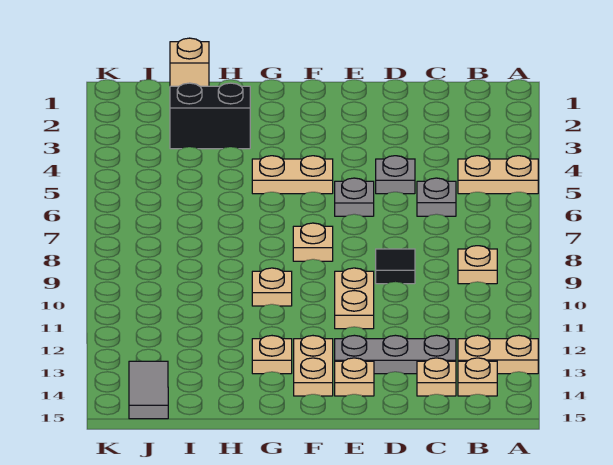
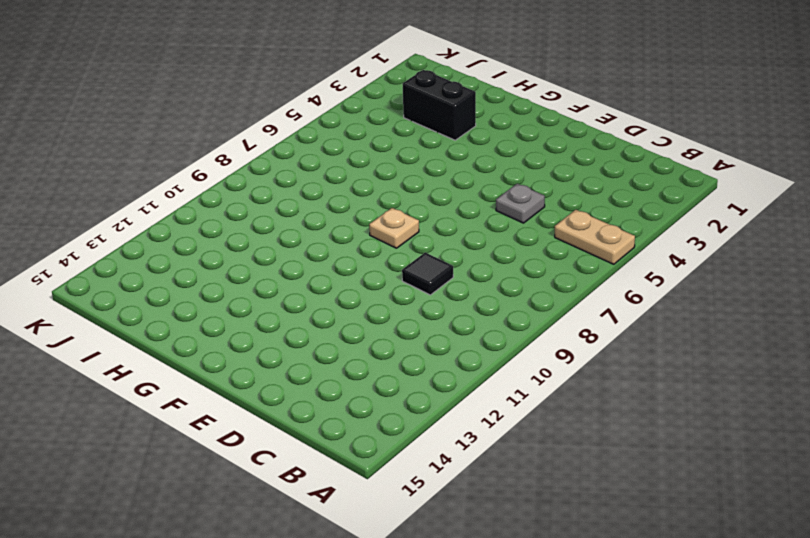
none -> tan 1x2 plate [458,335,538,374]
none -> tan 1x1 plate [458,246,497,284]
none -> tan 1x1 plate [458,358,497,396]

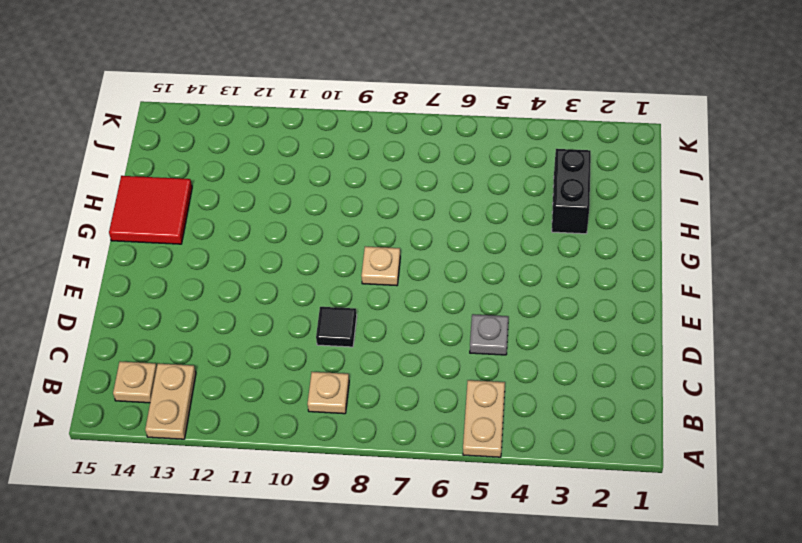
red 2x2 tile [109,176,192,244] -> none
none -> grey 1x1 plate [417,178,456,216]
none -> grey 1x3 plate [335,335,456,374]
none -> tan 1x1 plate [417,358,456,396]

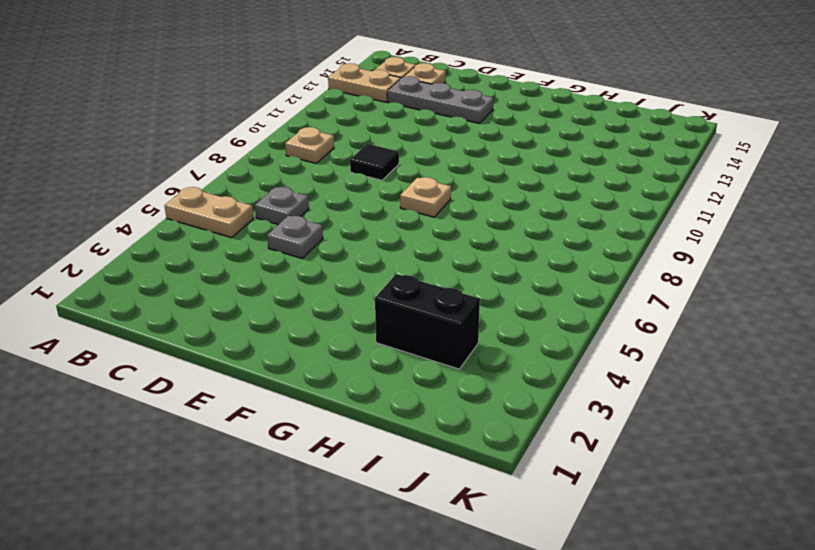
none -> grey 1x1 plate [335,178,374,216]
none -> tan 1x2 plate [335,268,374,329]
none -> tan 1x1 plate [335,358,374,396]

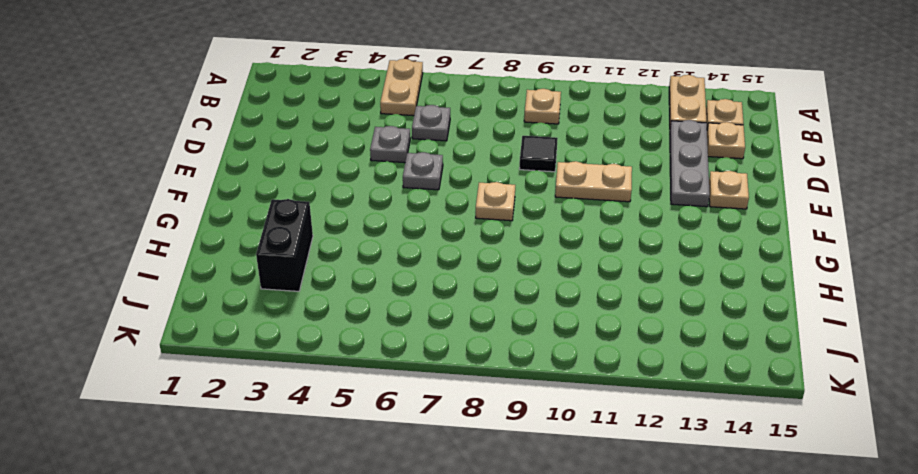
none -> tan 1x2 plate [252,156,333,194]
none -> tan 1x2 plate [294,336,333,396]
none -> tan 1x1 plate [252,268,292,306]

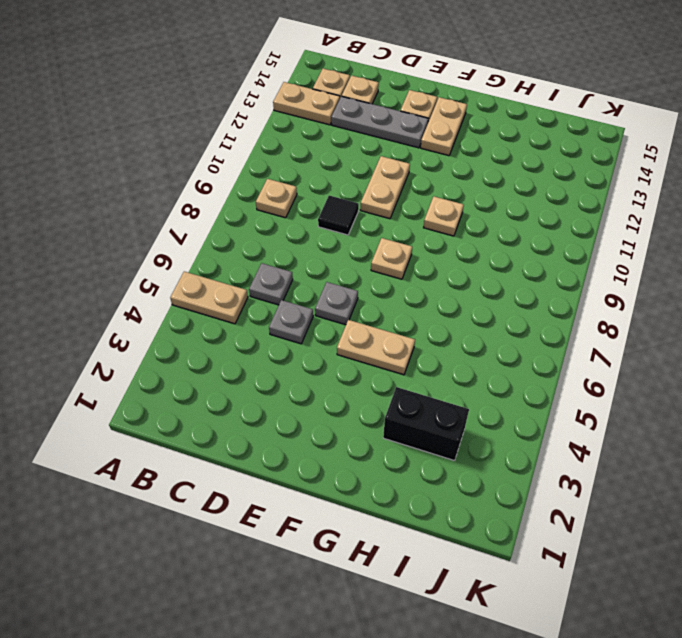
none -> tan 1x1 plate [252,336,292,374]
none -> tan 1x1 brick [170,38,209,86]
none -> grey 1x2 tile [129,361,168,419]

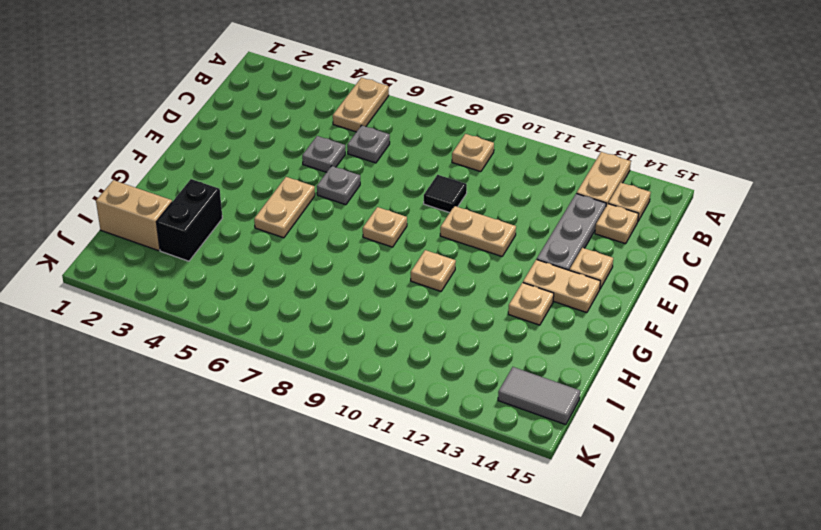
tan 1x2 brick [96,180,172,251] -> tan 1x1 brick [170,38,209,86]

